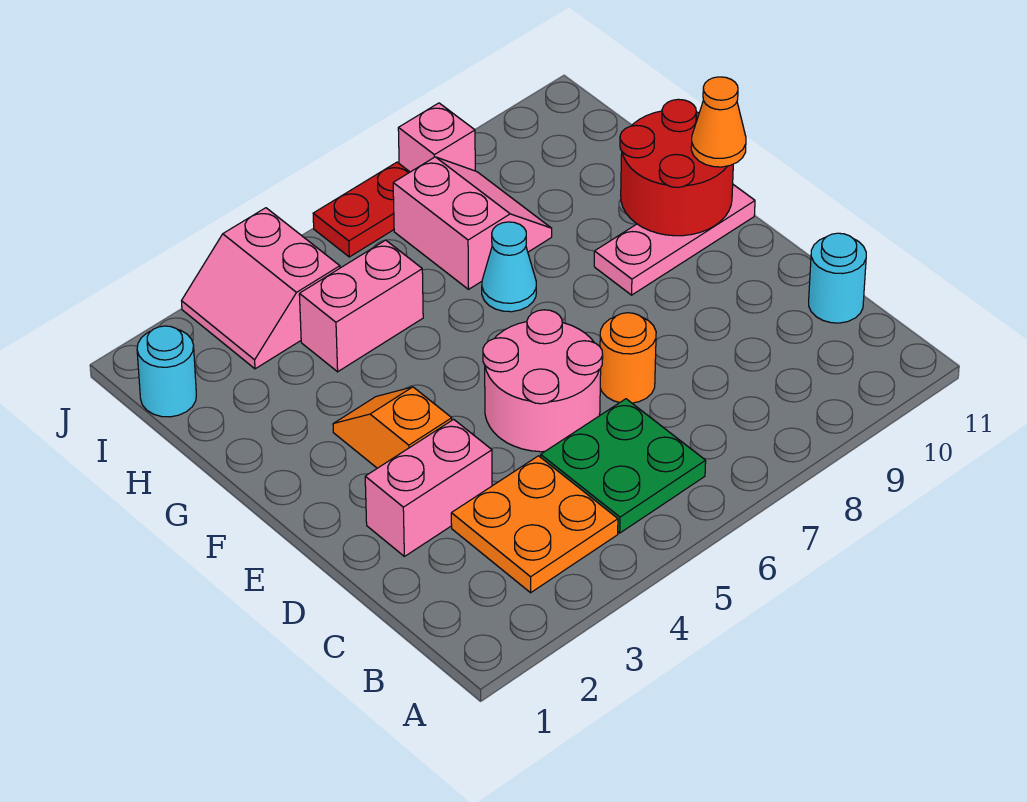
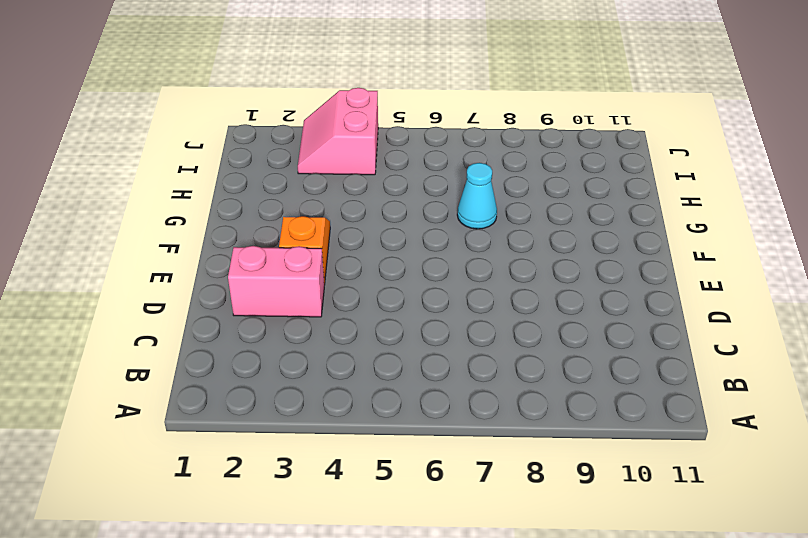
none -> orange 2x2 plate [451,456,618,593]
none -> green 2x2 plate [541,399,706,533]
none -> cyan 1x1 round brick [809,233,866,323]

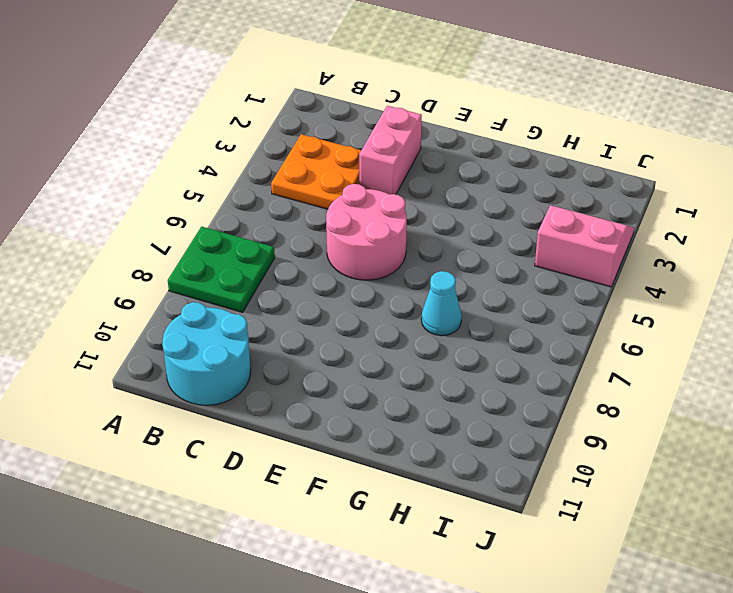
green 2x2 plate [168,227,275,312] -> green 2x2 plate moved to [541,399,706,533]
cyan 2x2 round brick [162,302,251,405] -> cyan 1x1 round brick [809,233,866,323]
none -> orange 1x1 round brick [600,313,656,403]
none -> orange 1x2 slope [333,387,452,468]
none -> pink 1x3 plate [594,185,755,295]

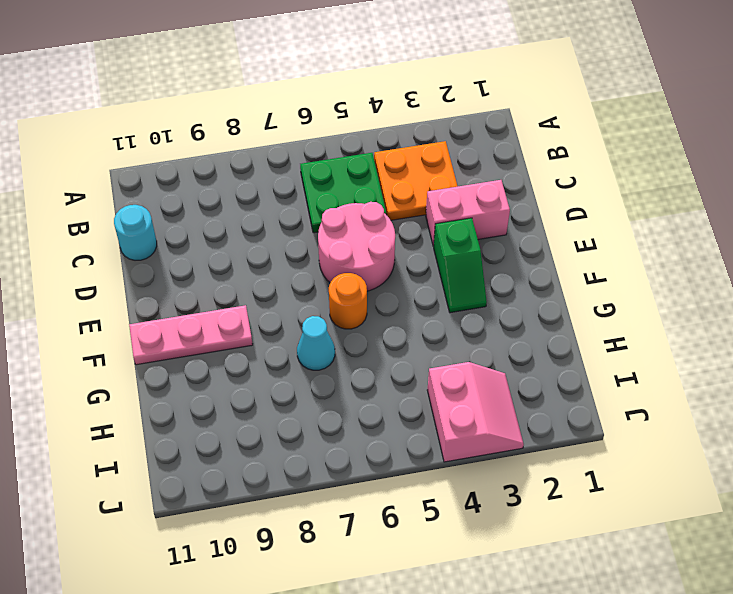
green 1x2 slope [433,218,487,313] -> orange 1x2 slope [333,387,452,468]
orange 1x1 round brick [329,273,367,329] -> orange 1x1 round brick moved to [600,313,656,403]
none -> pink 1x2 brick [299,240,423,372]
none -> pink 2x2 slope [393,157,552,289]
none -> cyan 1x1 round brick [137,326,196,417]

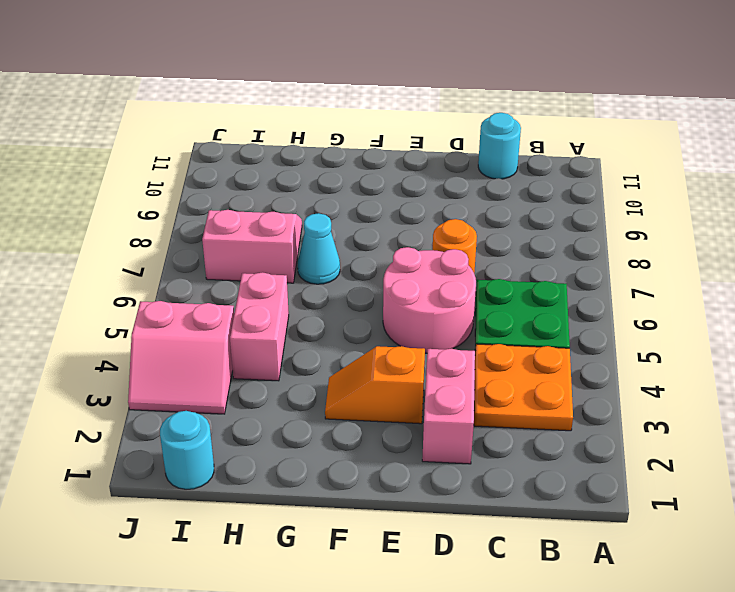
none -> pink 1x3 plate [594,185,755,295]
none -> red 1x2 plate [313,162,410,257]
none -> pink 1x1 brick [398,103,475,172]

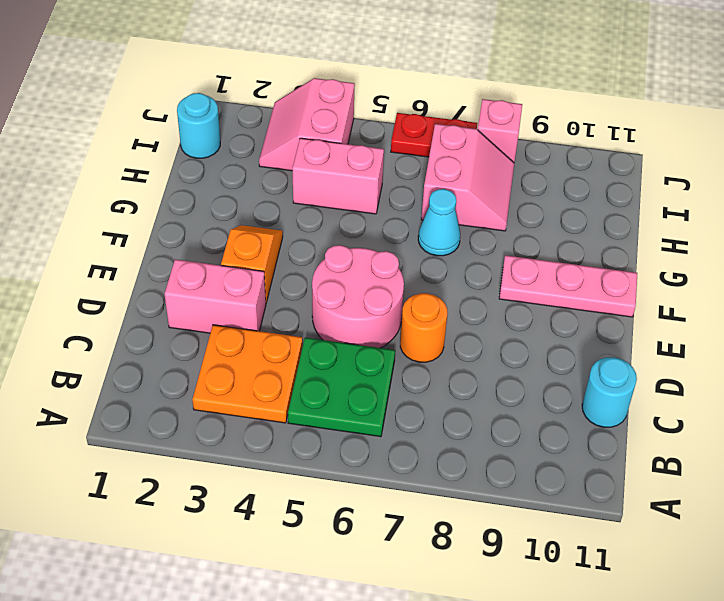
none -> red 2x2 round brick [620,99,733,236]
none -> orange 1x1 cone [691,77,746,167]

